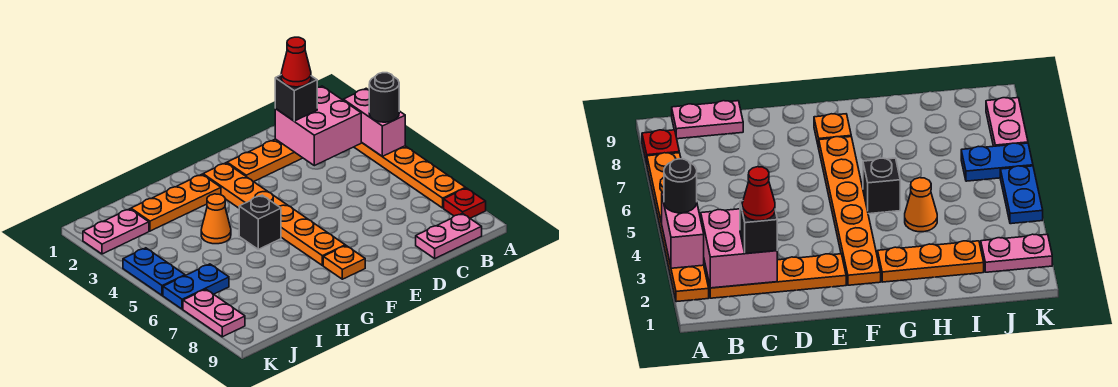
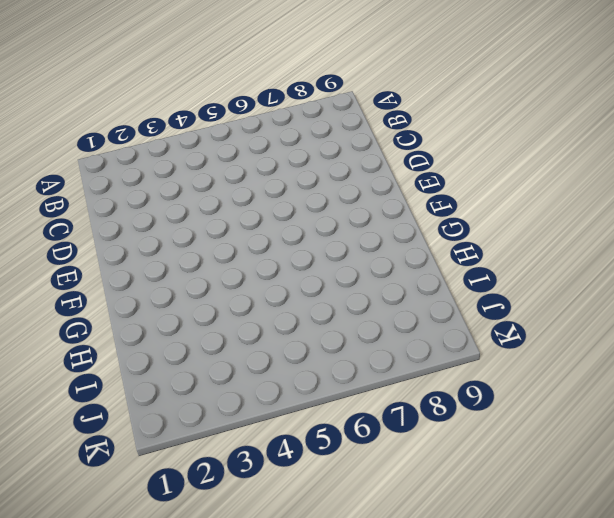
none -> orange 1x6 plate [354,142,465,208]
none -> red 1x1 plate [444,188,486,218]
none -> orange 1x4 plate [227,139,302,182]

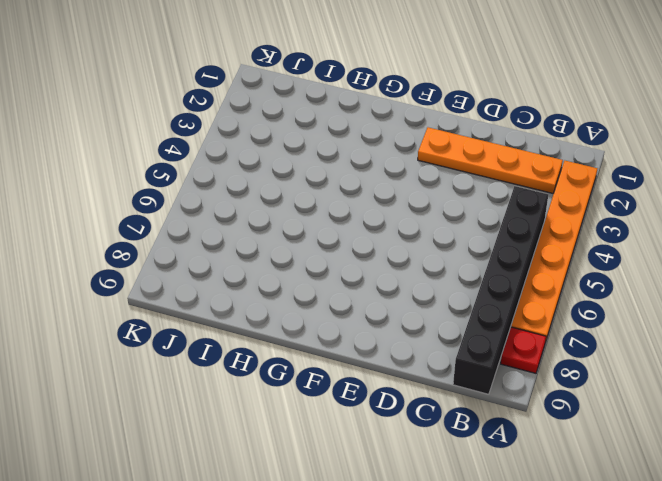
black 1x6 brick [453,186,548,394] -> pink 1x2 plate [416,213,482,258]
none -> orange 1x6 plate [203,163,345,265]
none -> orange 1x1 plate [323,246,365,279]
none -> orange 1x3 plate [131,174,221,231]

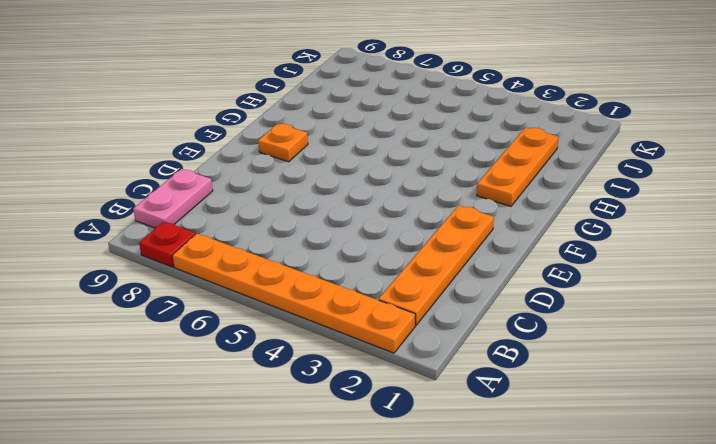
none -> orange 1x6 plate [203,163,345,265]
none -> black 1x1 brick [239,195,281,249]
none -> orange 1x1 cone [201,194,231,244]

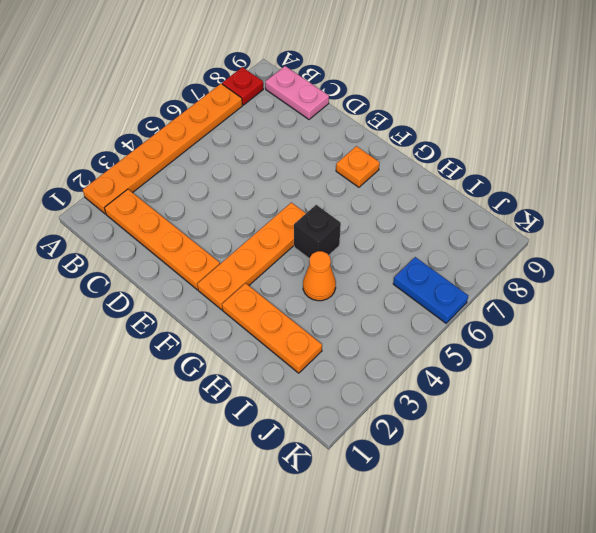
orange 1x4 plate [197,203,306,310] -> orange 1x6 plate [203,163,345,265]
none -> pink 1x2 plate [83,209,149,254]
none -> blue 1x2 plate [123,248,185,295]
none -> pink 1x2 plate [183,289,245,337]

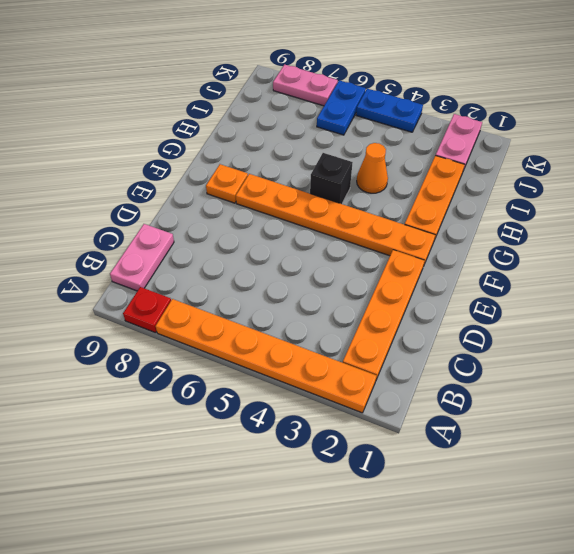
none -> pink 1x2 brick [343,88,405,156]
none -> pink 2x2 brick [275,86,361,166]
none -> black 1x1 round brick [369,73,399,122]

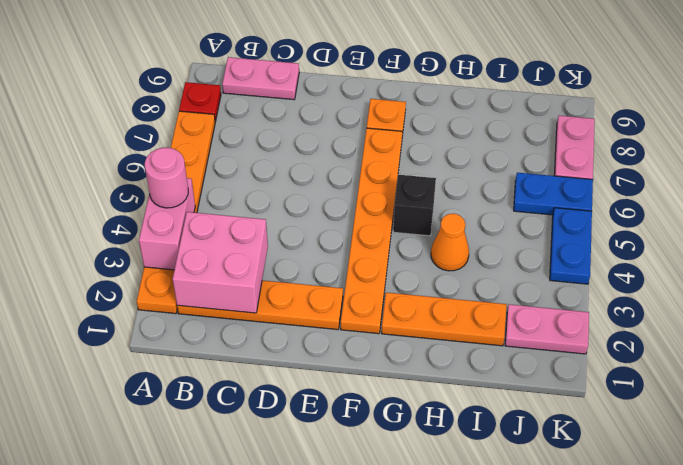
pink 1x1 round brick [145,148,188,208] -> black 1x1 round brick [369,73,399,122]
none -> black 1x1 brick [275,75,317,121]
none -> red 1x1 cone [281,37,311,87]

